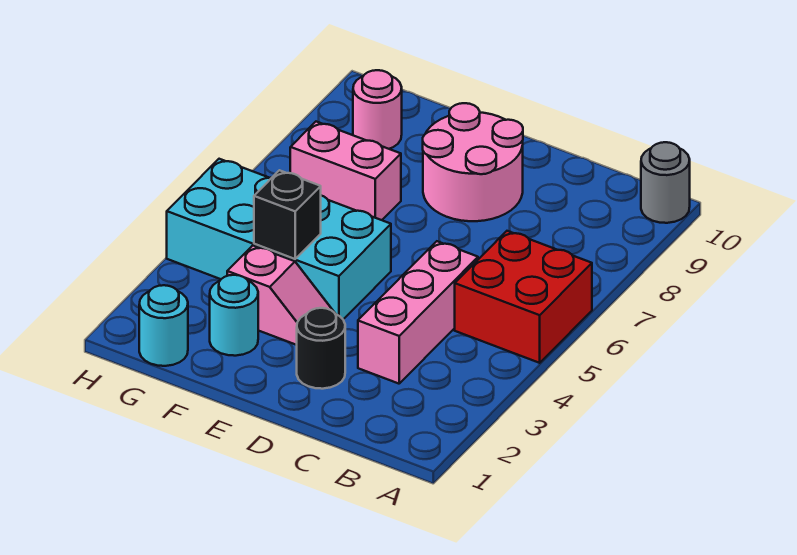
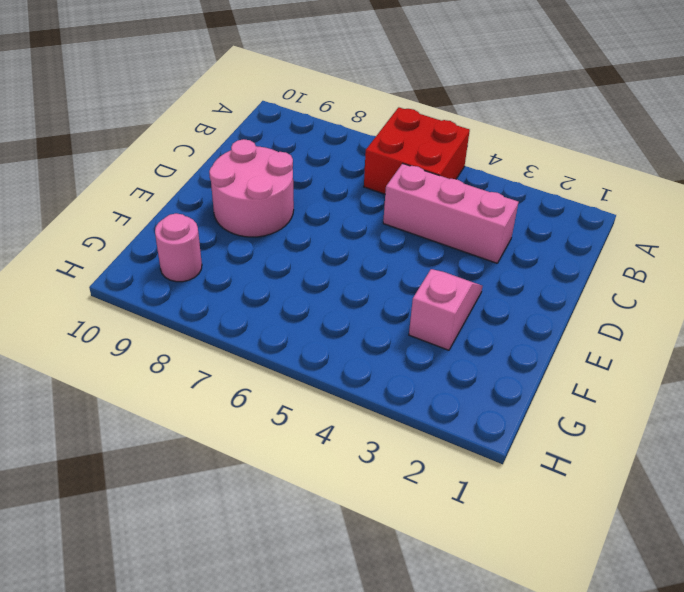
none -> grey 1x1 round brick [641,142,690,223]
none -> black 1x1 round brick [297,308,345,389]
none -> cyan 2x4 brick [167,159,391,319]

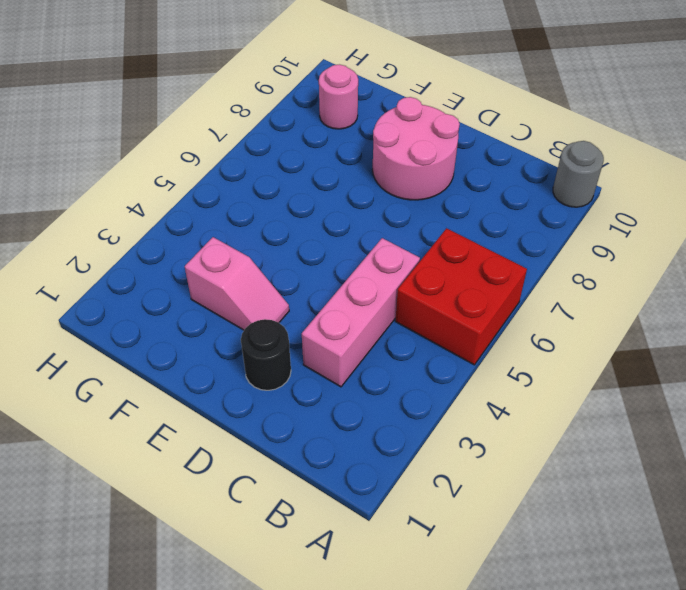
none -> cyan 2x4 brick [167,159,391,319]
none -> cyan 1x1 round brick [210,275,258,356]
none -> pink 1x2 brick [290,122,401,220]

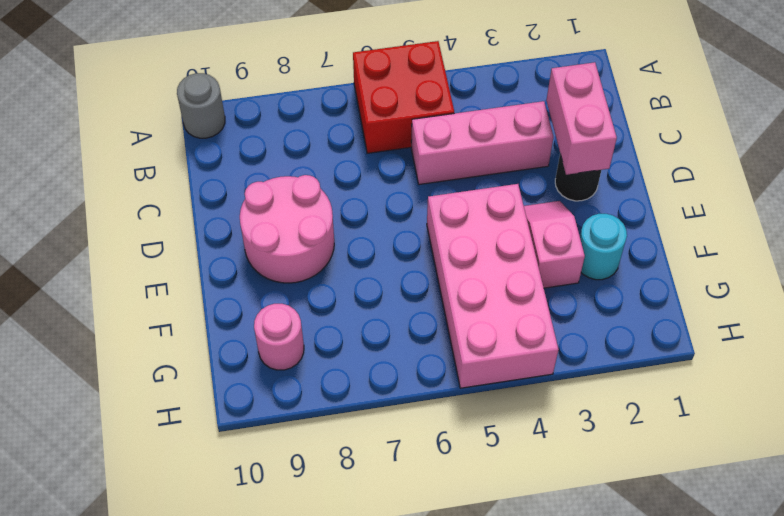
pink 1x2 brick [546,62,617,175] -> pink 1x2 brick moved to [290,122,401,220]
pink 2x4 brick [427,184,559,388] -> cyan 2x4 brick [167,159,391,319]
none -> cyan 1x1 round brick [139,285,188,366]
none -> black 1x1 brick [254,170,321,259]

